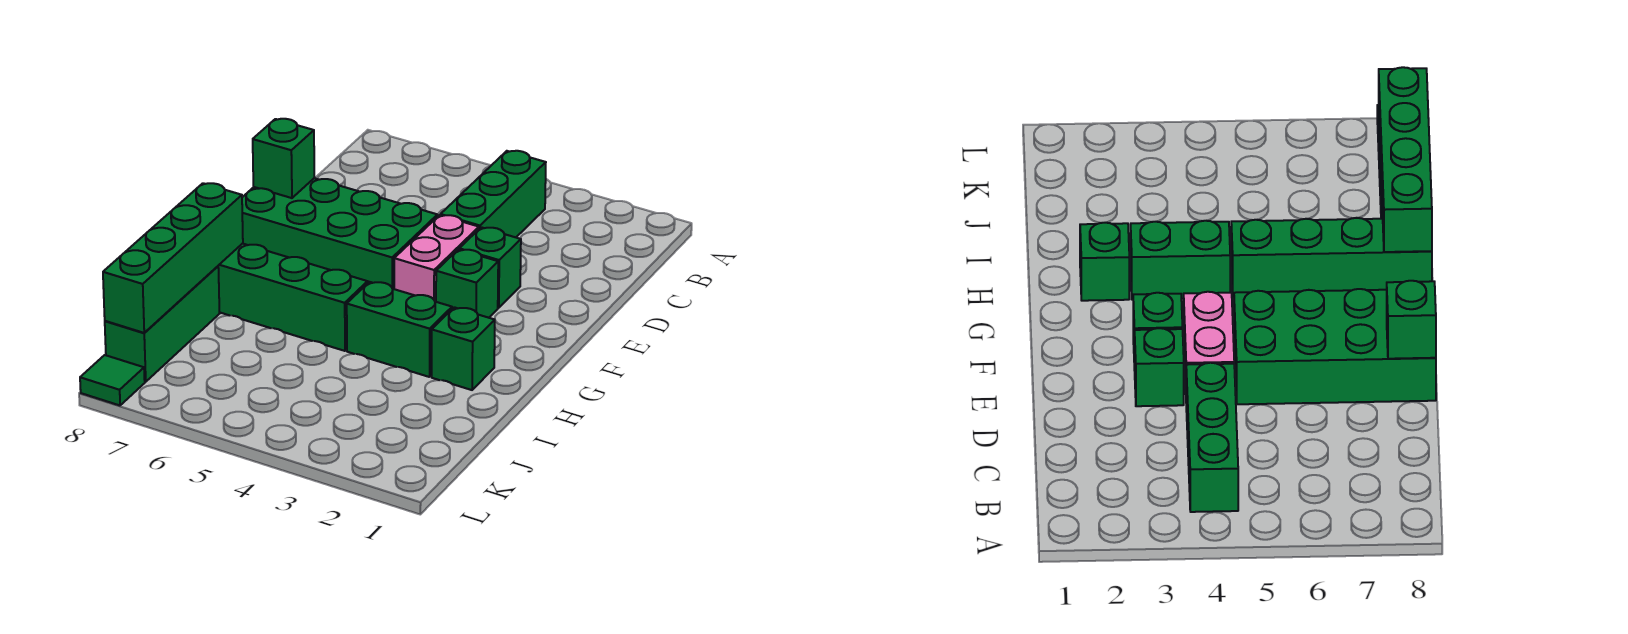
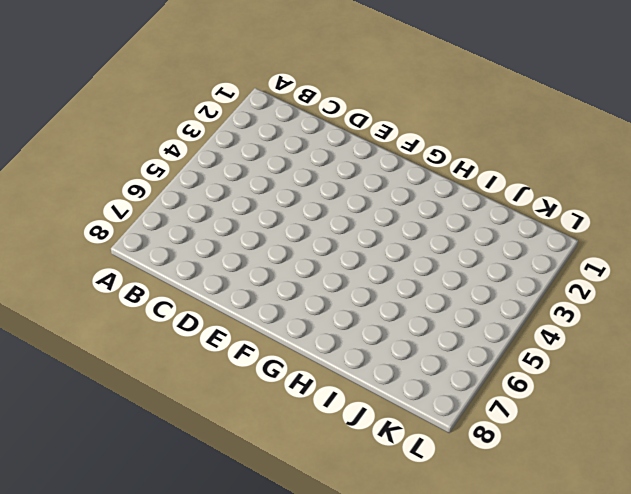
none -> green 1x3 brick [441,151,546,237]
none -> green 1x1 brick [459,227,521,308]
none -> pink 1x2 brick [394,215,479,302]

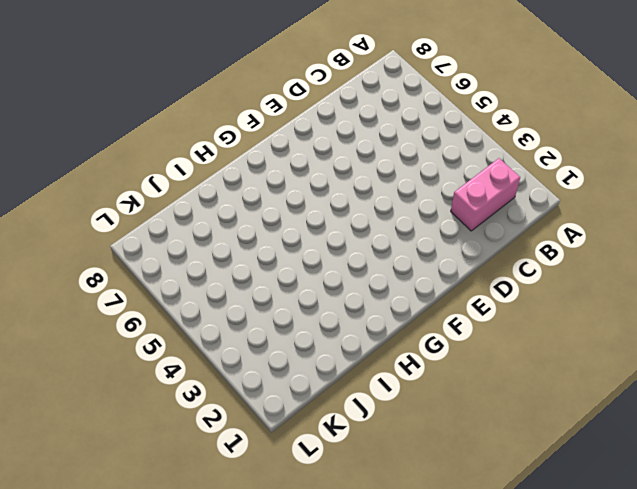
pink 1x2 brick [451,158,520,231] -> pink 1x2 brick moved to [394,215,479,302]
none -> green 1x3 brick [441,151,546,237]
none -> green 1x1 brick [459,227,521,308]
none -> green 2x4 brick [242,178,437,289]

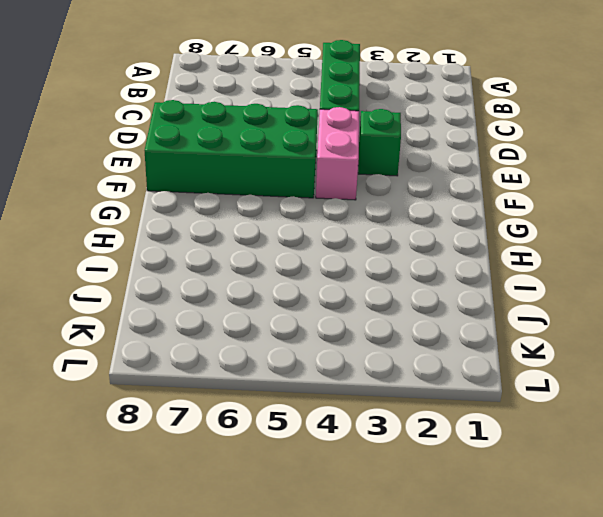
none -> green 1x1 brick [436,249,498,318]
none -> green 1x1 brick [432,307,495,390]
none -> green 1x2 brick [347,282,452,377]

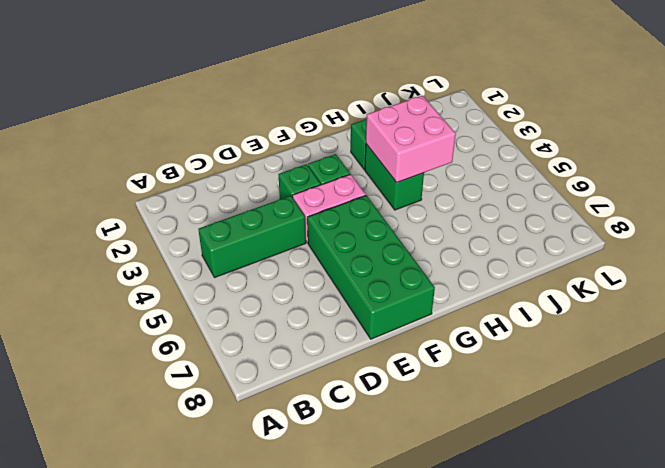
pink 2x2 brick [366,96,456,183] -> none
none -> green 1x4 brick [218,243,368,351]
none -> green 1x3 brick [105,266,220,382]
none -> green 1x1 tile [80,355,145,405]

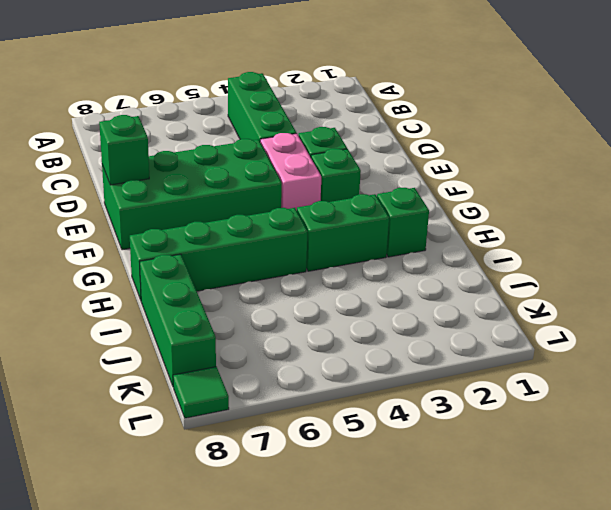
none -> green 1x4 brick [103,183,243,333]

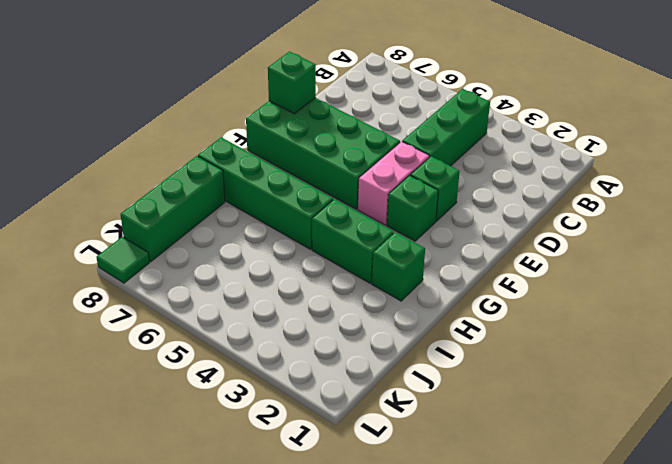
none -> green 1x4 brick [103,183,243,333]

